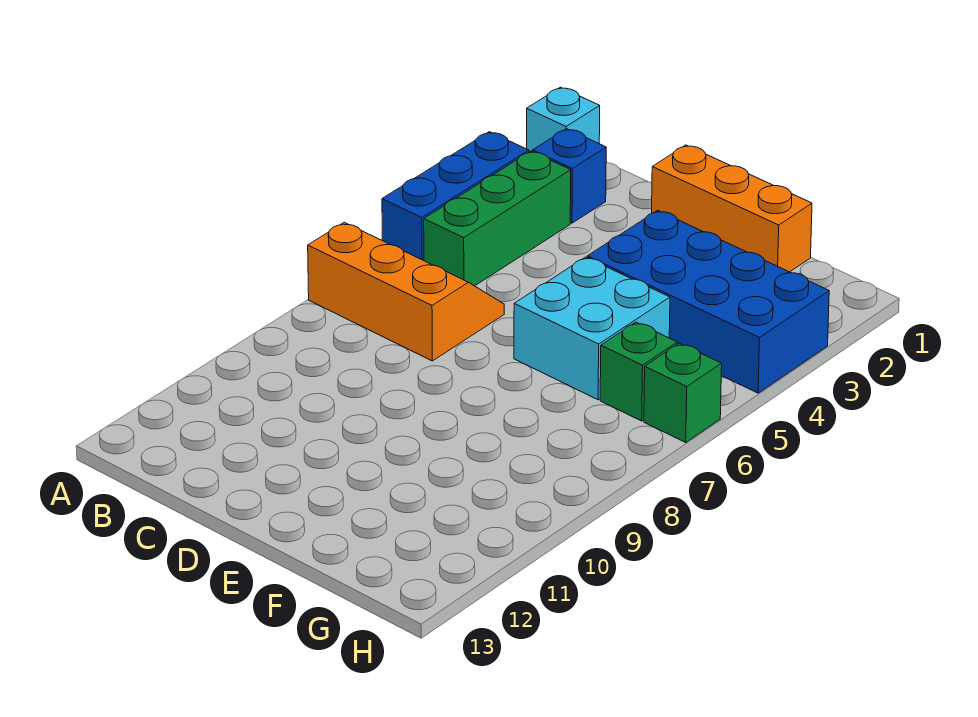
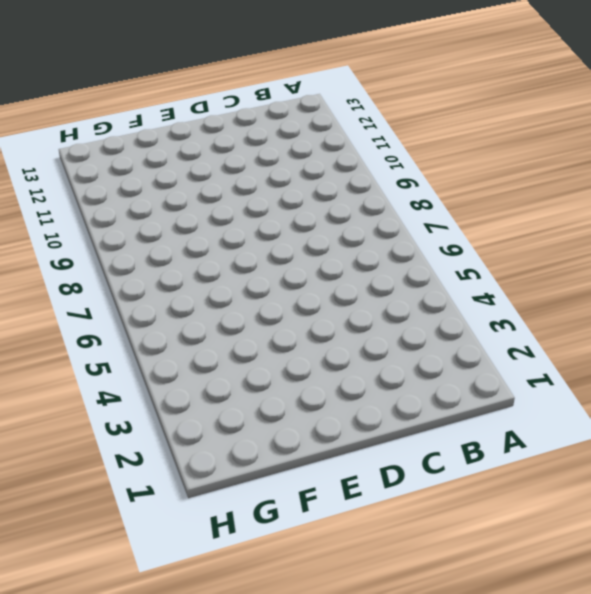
none -> cyan 1x1 brick [527,87,600,152]
none -> blue 1x3 brick [382,132,529,261]

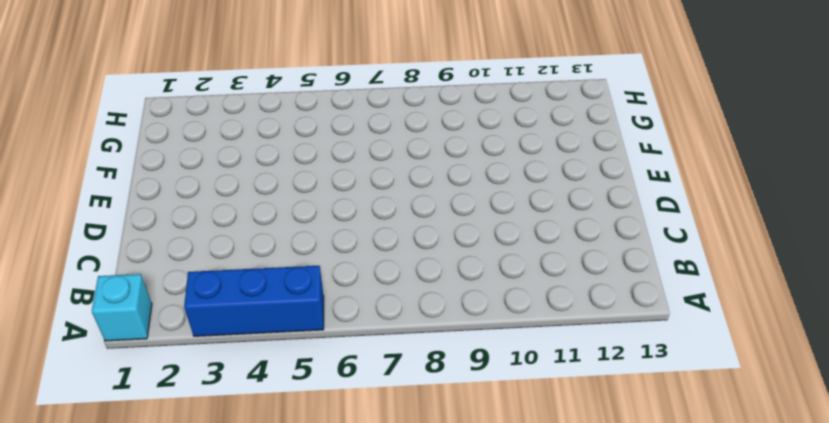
none -> orange 2x3 slope [308,222,504,361]
none -> blue 1x1 brick [533,129,607,223]

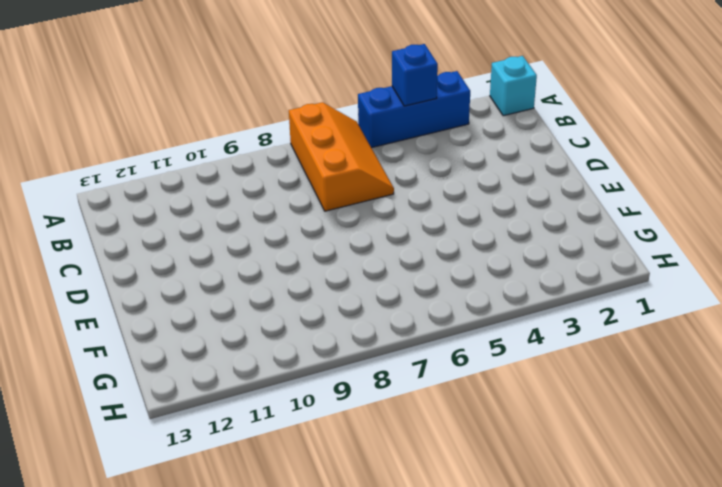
blue 1x1 brick [392,44,438,106] -> blue 1x1 brick moved to [533,129,607,223]
none -> green 1x3 brick [424,151,571,286]
none -> orange 1x3 brick [652,145,812,272]

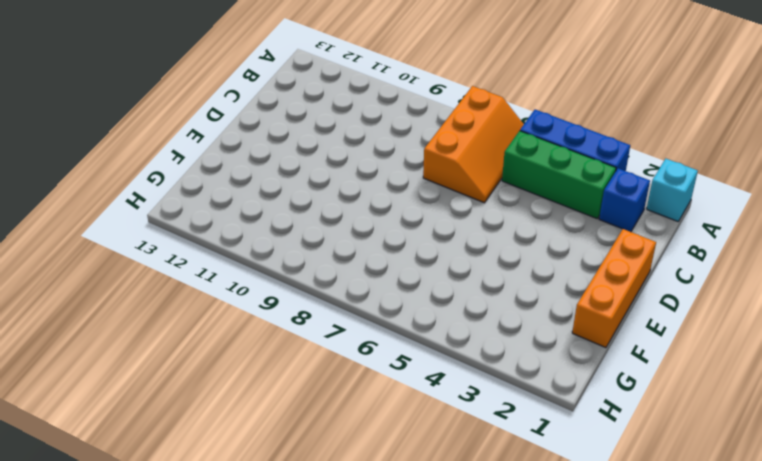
none -> blue 2x4 brick [587,210,829,393]
none -> cyan 2x2 brick [514,257,670,400]

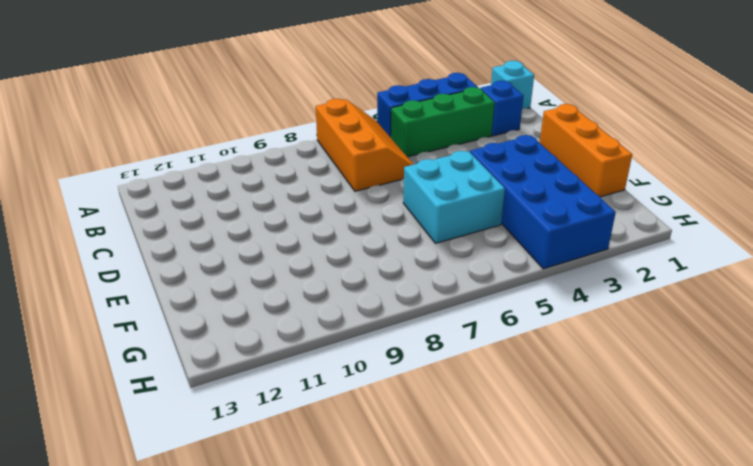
none -> green 1x1 brick [600,322,677,421]
none -> green 1x1 brick [644,343,722,442]

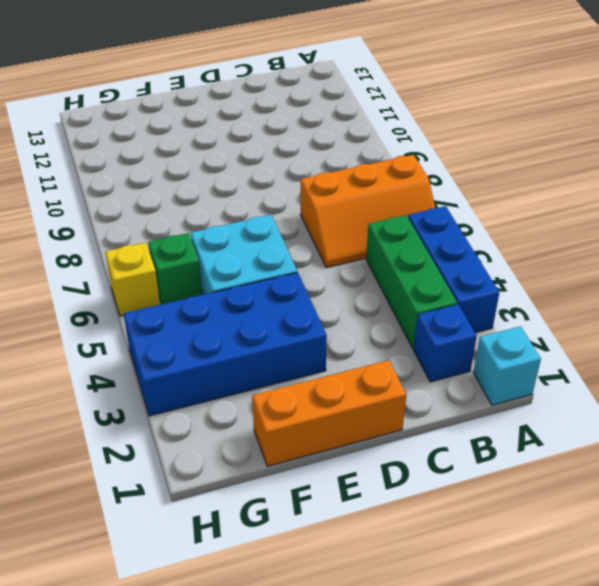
yellow 1x1 brick [105,242,160,316] -> green 1x1 brick [644,343,722,442]

